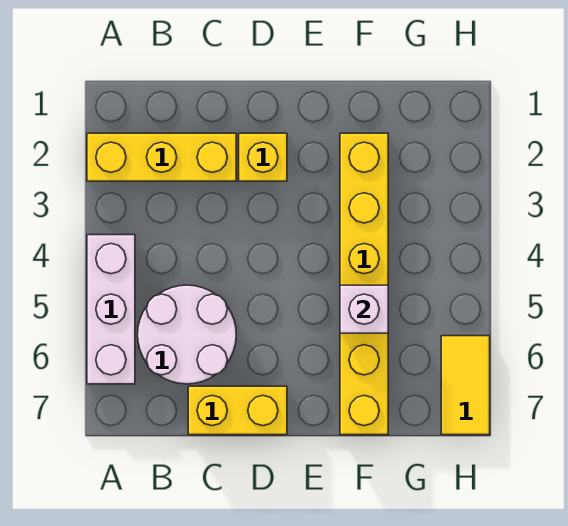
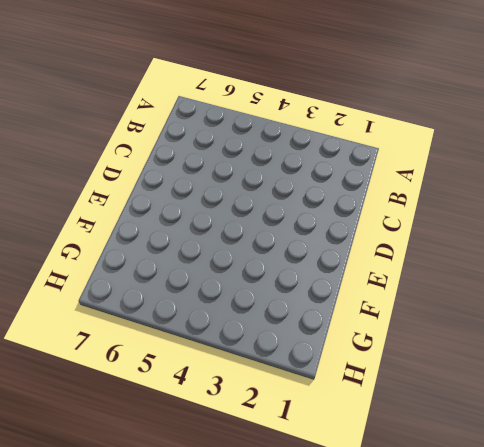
none -> yellow 1x3 brick [87,133,236,181]
none -> white 1x3 brick [87,235,135,384]

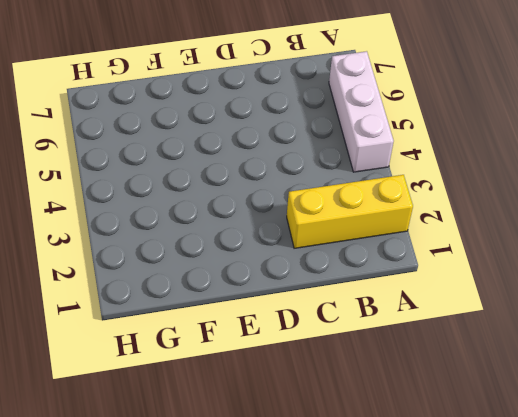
none -> white 2x2 round brick [138,285,236,384]
none -> yellow 1x2 brick [188,386,287,435]

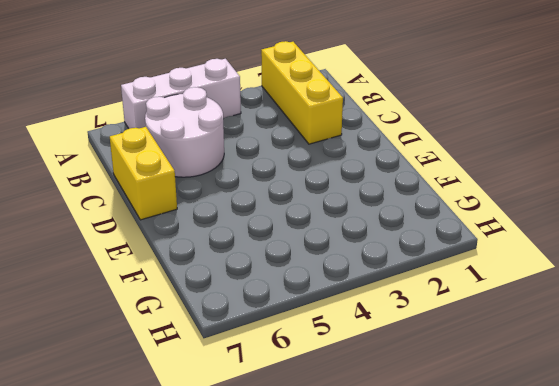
none -> yellow 1x1 brick [239,133,287,181]
none -> yellow 1x6 brick [340,133,388,435]

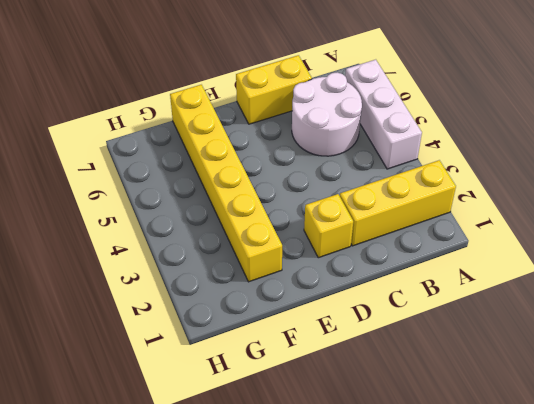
none -> yellow 1x2 tile [441,336,490,435]
none -> white 1x1 brick [340,285,388,333]

